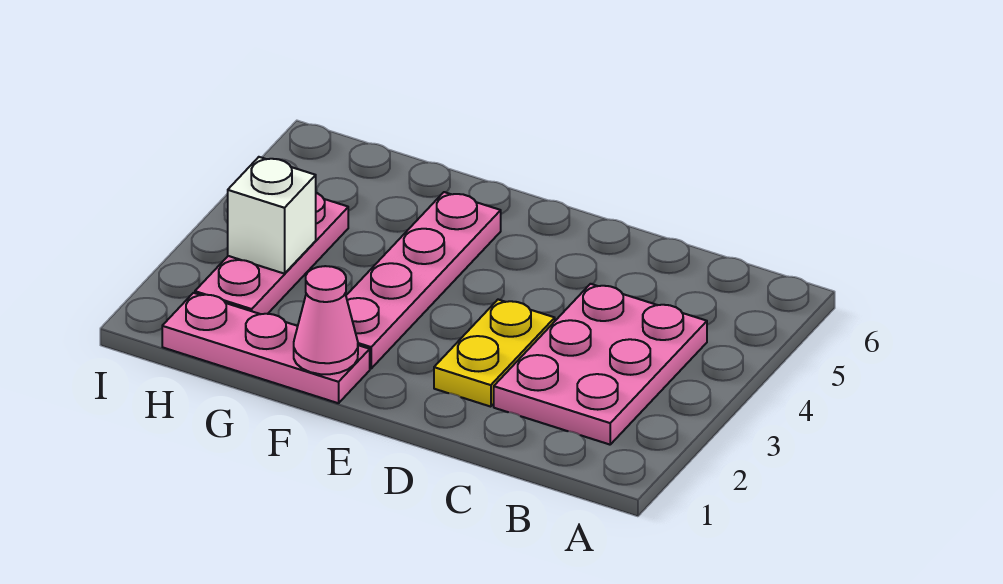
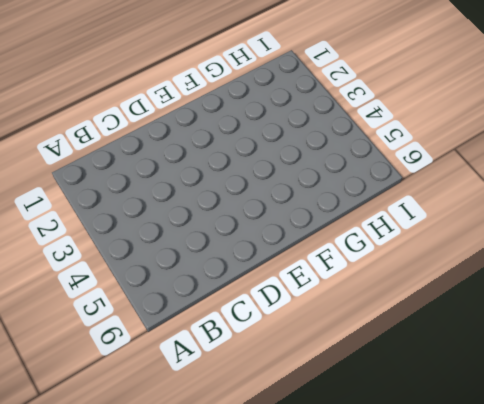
none -> pink 2x3 plate [494,284,707,445]
none -> yellow 1x2 plate [434,300,555,407]

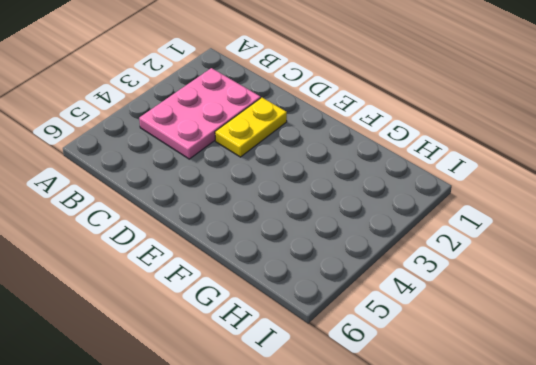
none -> pink 1x3 plate [162,293,370,403]
none -> pink 1x4 plate [346,192,501,368]

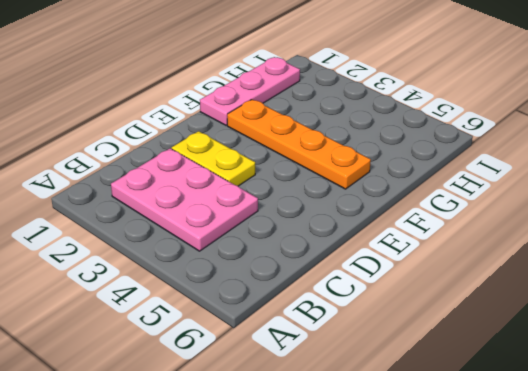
orange 1x4 plate [227,99,371,189] -> pink 1x4 plate [346,192,501,368]
none -> pink 1x3 plate [195,193,348,314]
none -> pink 1x1 cone [294,266,358,374]

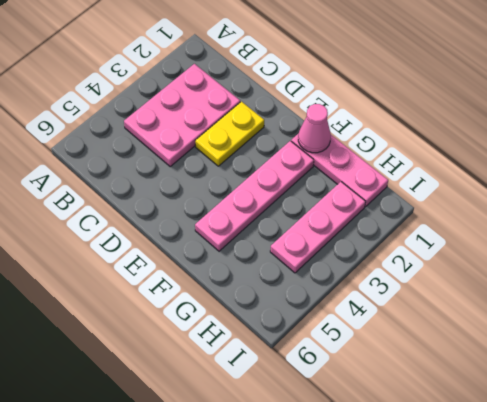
none -> white 1x1 brick [228,157,316,274]

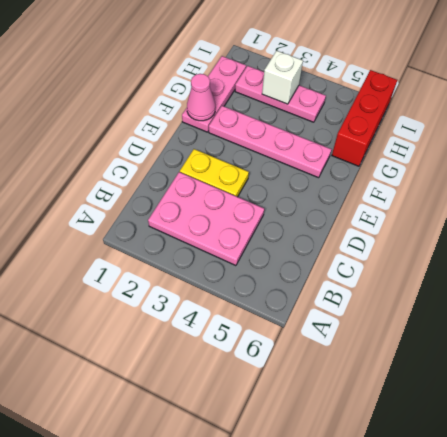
red 1x3 brick [332,70,397,166] -> none

